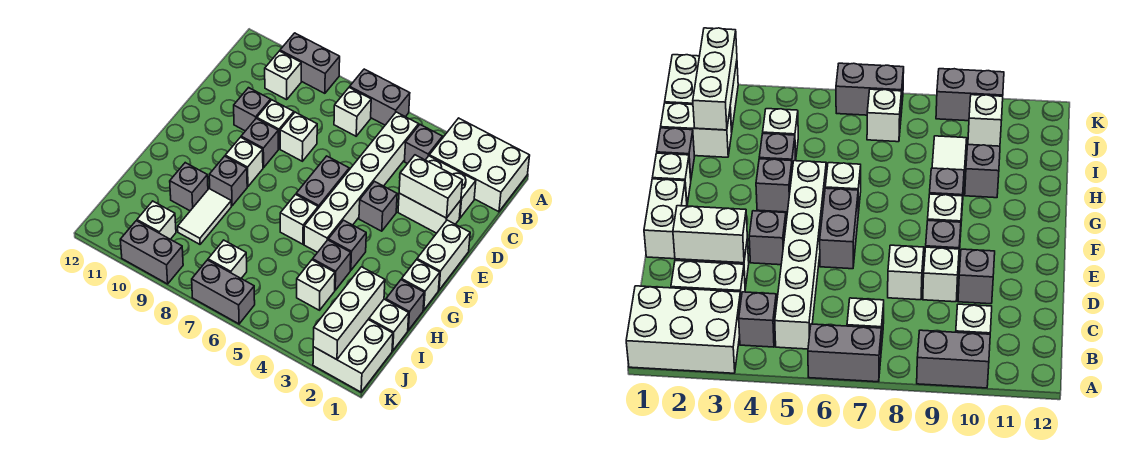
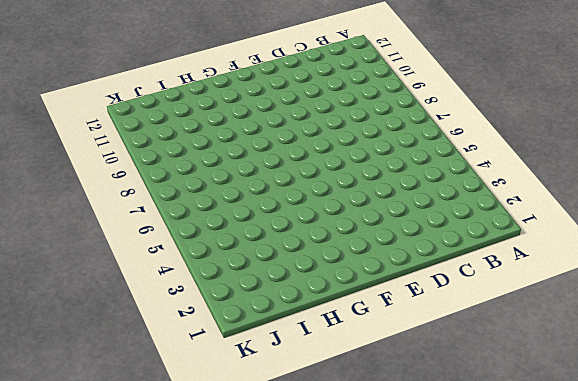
none -> white 2x3 brick [429,118,530,212]
none -> grey 1x2 brick [350,69,410,125]
none -> grey 1x2 brick [280,33,340,93]
none -> grey 1x1 brick [404,125,442,164]

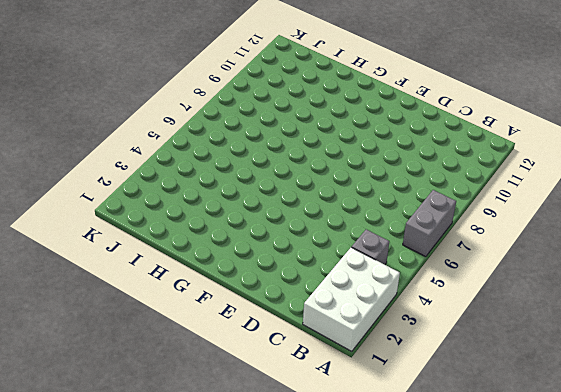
none -> grey 1x2 brick [280,33,340,93]
none -> white 1x6 brick [304,112,419,252]
none -> white 1x1 brick [334,87,371,136]
none -> white 1x1 brick [265,51,301,100]

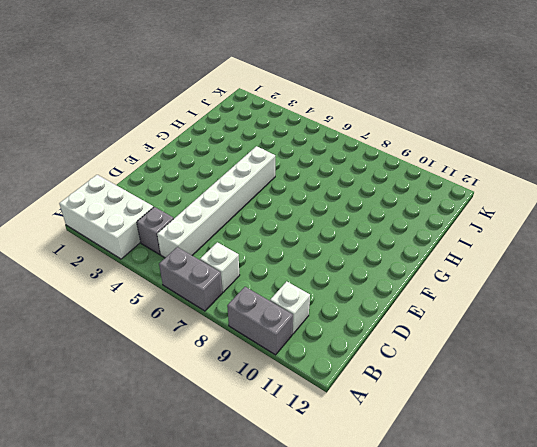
none -> white 1x2 brick [426,156,476,218]
none -> white 1x2 brick [398,193,461,233]
none -> white 1x1 brick [280,112,317,161]
none -> white 1x1 brick [257,100,294,149]

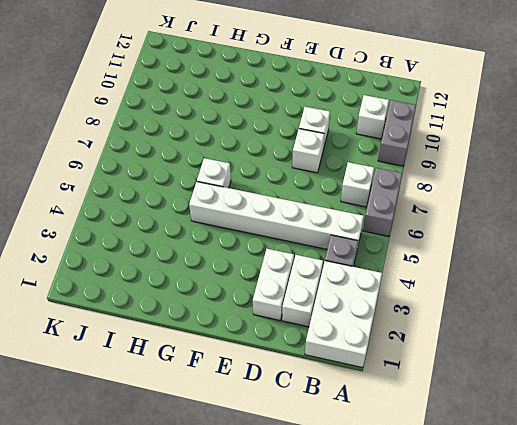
none -> grey 1x1 brick [234,88,271,131]
none -> white 1x2 brick [417,220,470,290]
none -> grey 1x1 brick [359,182,397,231]
none -> grey 1x2 brick [296,156,349,208]

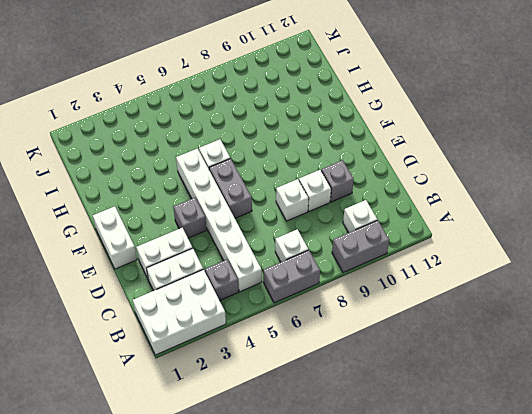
none -> grey 1x1 brick [241,119,278,168]
none -> white 1x1 brick [225,137,263,187]
none -> white 1x1 brick [402,260,440,310]
none -> grey 1x1 brick [328,220,366,270]

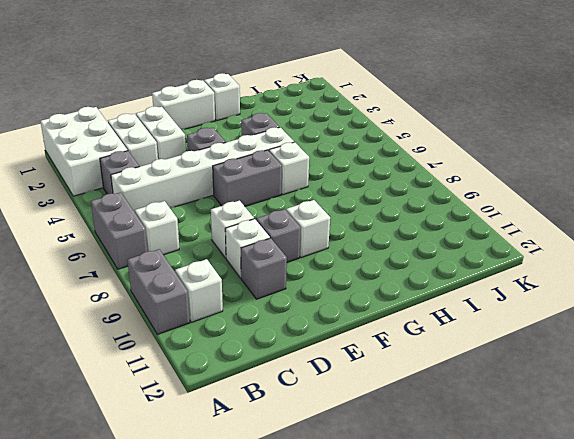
none -> grey 1x1 brick [209,156,247,206]
none -> grey 1x1 brick [386,280,424,330]
none -> grey 1x1 brick [313,240,351,290]
none -> white 1x2 tile [178,189,231,244]

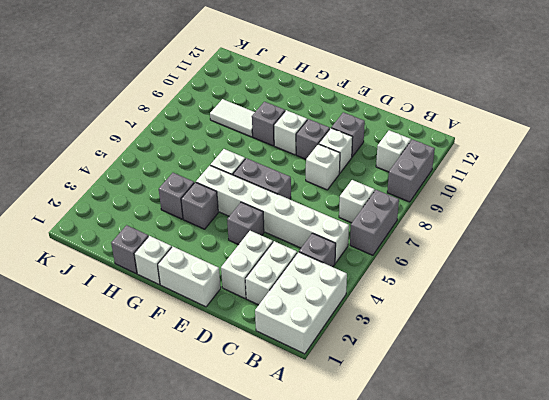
none -> grey 1x1 brick [170,163,208,211]
none -> white 1x2 brick [368,299,409,351]
none -> white 1x1 brick [297,260,335,310]
none -> white 2x2 brick [313,320,393,392]

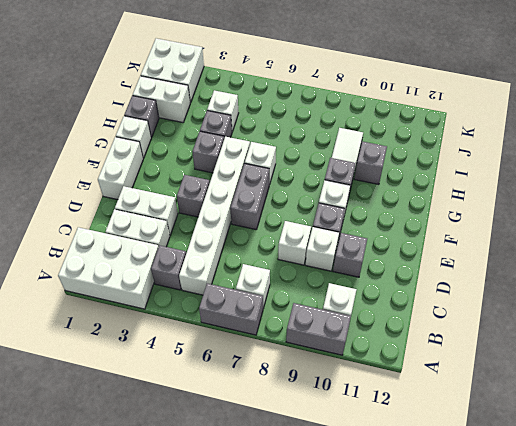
none -> white 1x1 brick [208,240,247,278]
none -> white 1x1 brick [137,201,176,239]
none -> grey 1x2 brick [192,260,255,324]
none -> grey 1x2 brick [120,221,183,284]

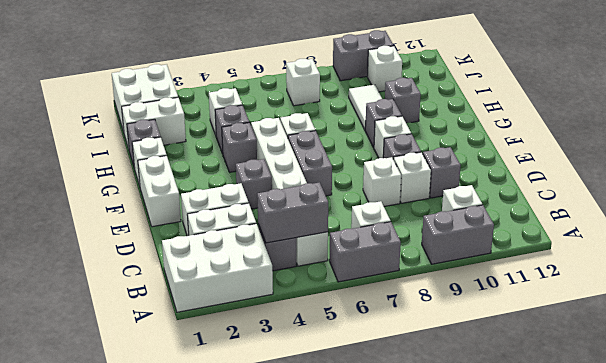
grey 1x2 brick [257,183,328,243] -> grey 1x2 brick moved to [192,260,255,324]
none -> white 1x2 brick [399,155,462,218]
none -> white 1x3 brick [313,267,385,360]

